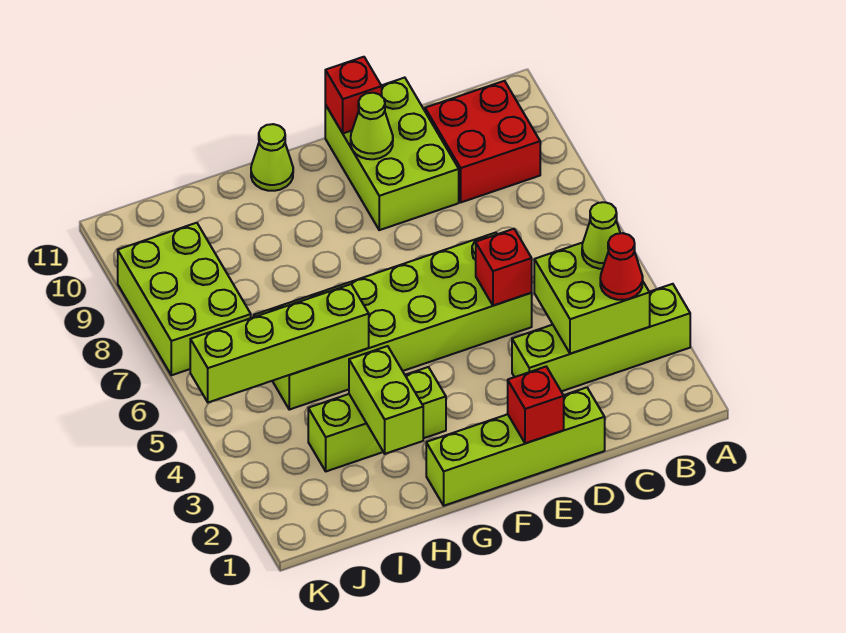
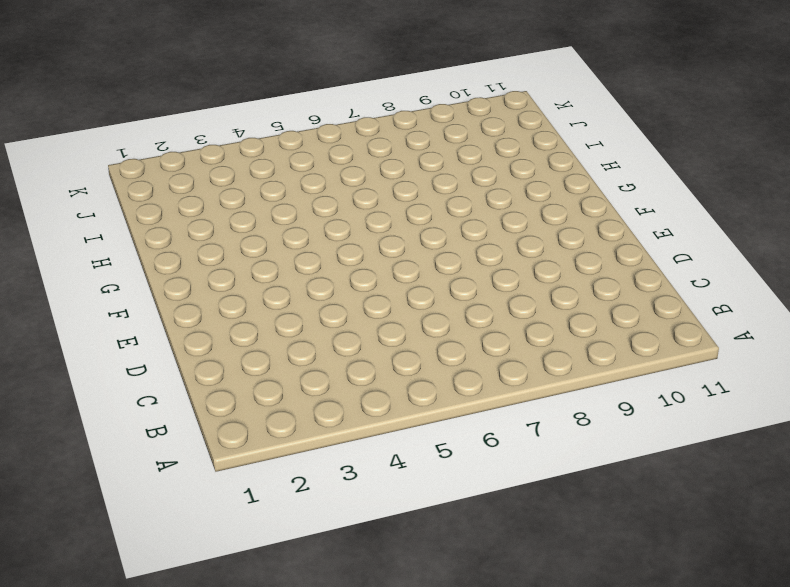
none -> lime 1x4 brick [512,284,690,391]
none -> red 2x2 brick [425,81,540,202]
none -> lime 1x4 brick [426,387,605,506]

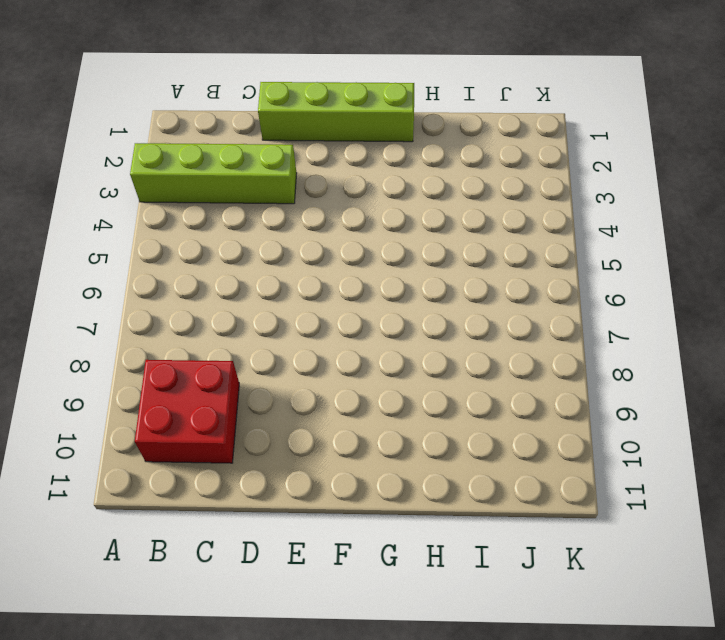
none -> lime 2x6 brick [254,233,532,410]
none -> lime 2x3 brick [325,78,459,230]
none -> lime 1x3 brick [308,367,446,471]

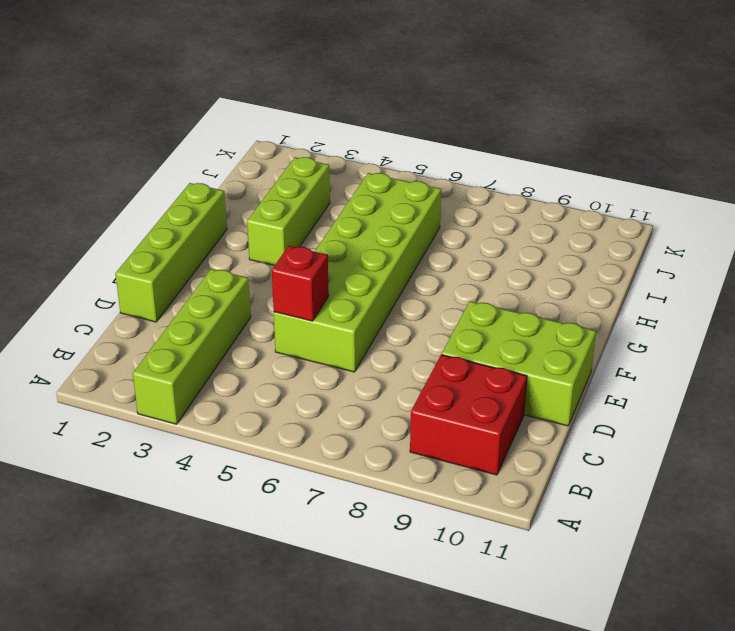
none -> lime 1x1 cone [251,124,293,191]
none -> lime 2x3 brick [118,223,251,375]
none -> lime 2x2 brick [534,243,650,354]

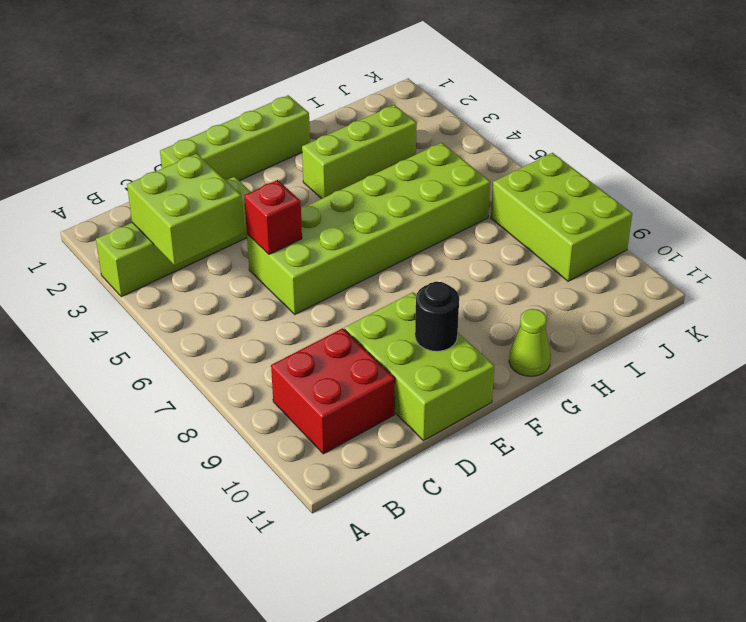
black 1x1 round brick [415,282,459,351] -> lime 1x1 cone [351,93,393,159]
none -> red 1x1 brick [508,367,564,443]
none -> red 1x1 brick [325,57,382,133]
none -> lime 1x2 brick [349,346,423,454]

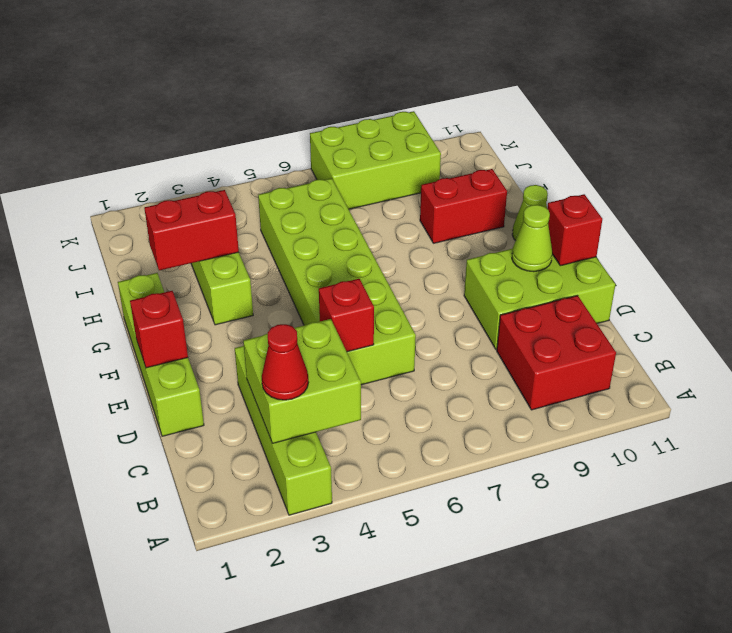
red 1x2 brick [144,190,239,270] -> lime 1x2 brick [349,346,423,454]
red 1x2 brick [420,169,507,243] -> none
none -> lime 1x4 brick [190,284,369,402]
none -> lime 1x1 cone [582,202,620,269]

